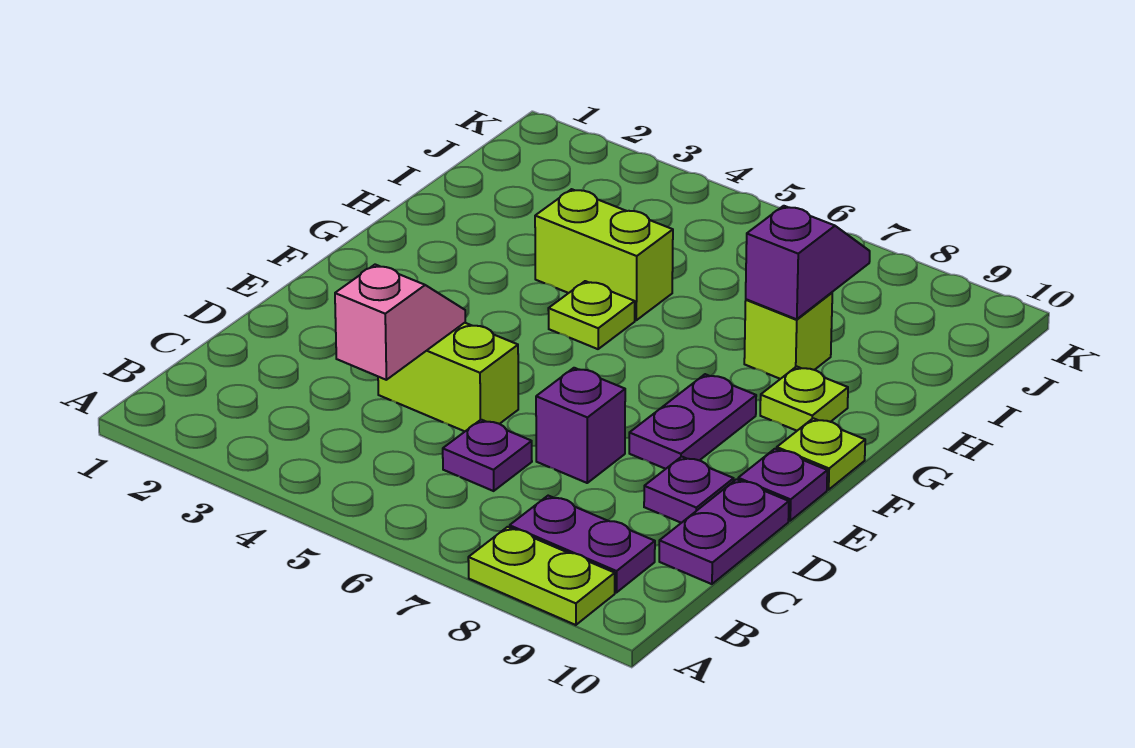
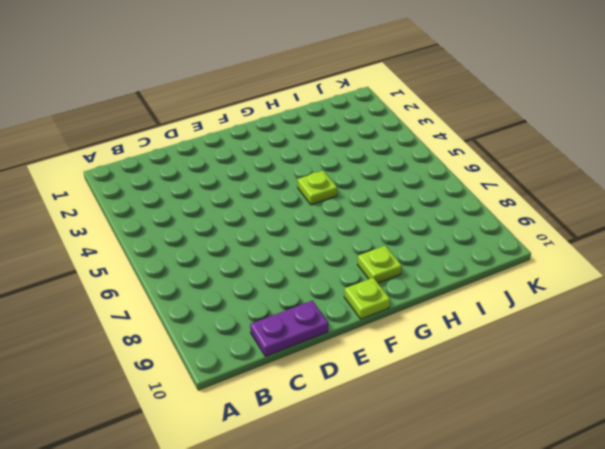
none -> lime 1x2 plate [468,527,615,625]
none -> purple 1x2 plate [510,496,655,593]
none -> purple 1x1 plate [443,420,532,491]

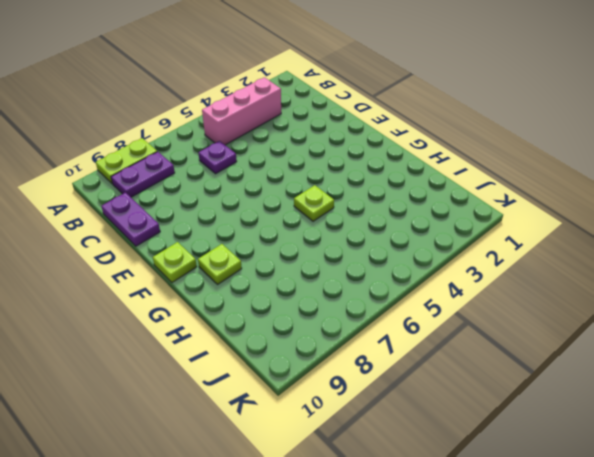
pink 1x3 brick [202,77,281,145] -> none
none -> lime 1x2 brick [378,323,518,431]
none -> purple 1x1 brick [536,368,625,483]
none -> purple 1x1 plate [644,457,734,523]

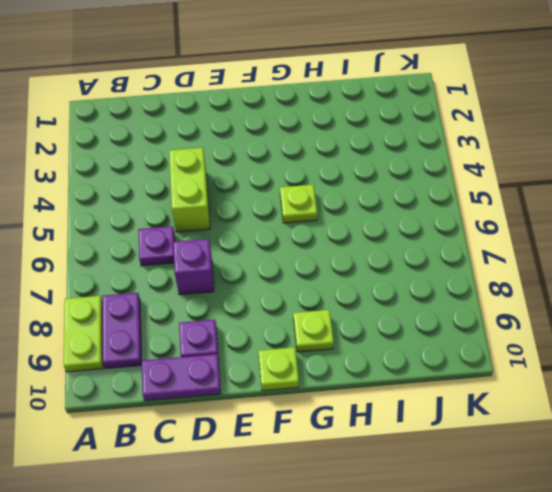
none -> purple 1x2 plate [629,374,756,469]
none -> purple 1x1 plate [738,449,827,521]
none -> lime 1x2 brick [535,189,673,320]

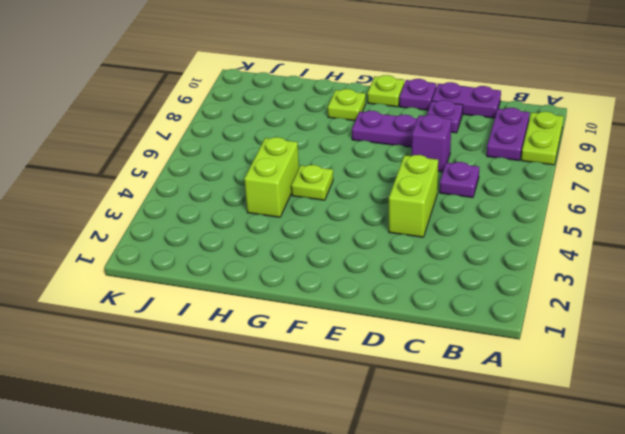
none -> lime 1x1 brick [744,293,832,379]
none -> pink 1x2 slope [335,265,465,380]
none -> purple 1x2 slope [746,206,870,319]

